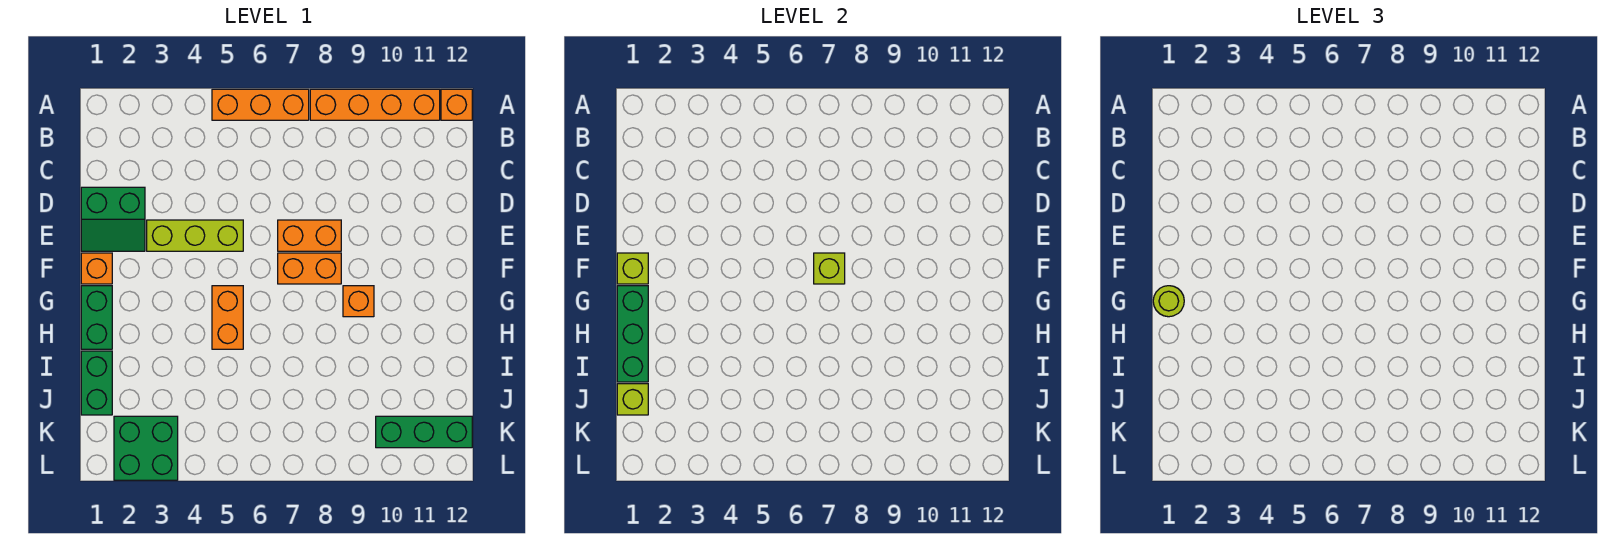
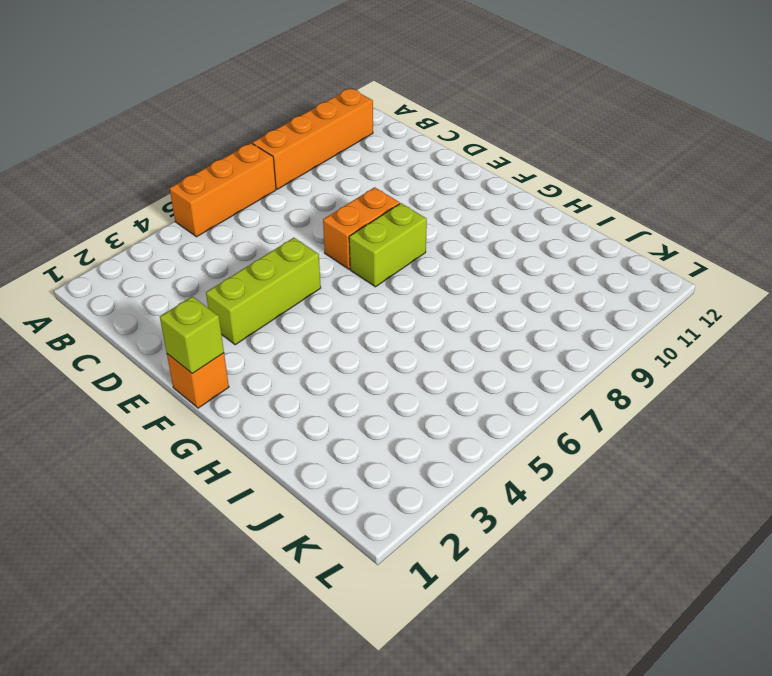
lime 1x2 brick [349,203,427,287] -> orange 1x2 brick [278,253,341,284]
none -> orange 1x1 brick [441,89,472,120]
none -> green 2x2 slope [81,187,145,251]
none -> green 1x2 brick [81,286,112,349]

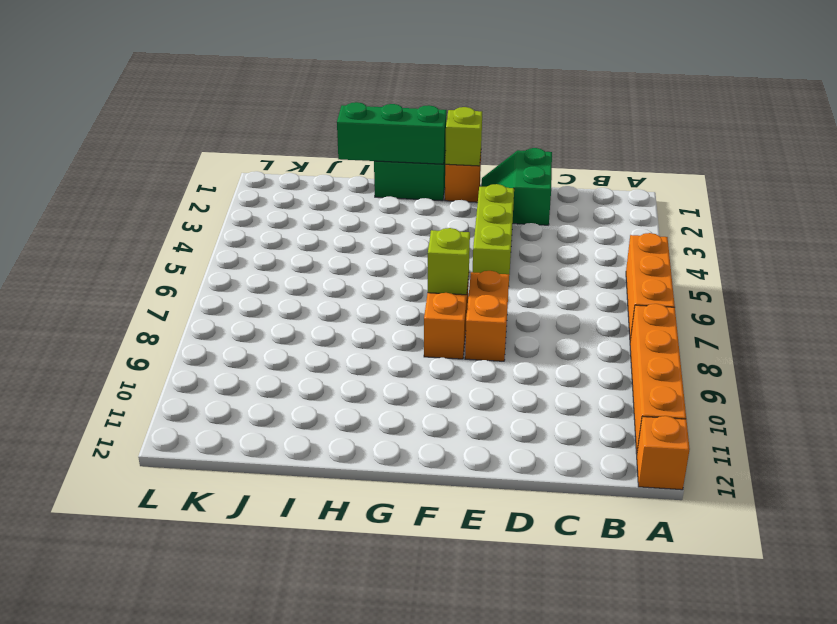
none -> orange 1x2 brick [212,286,243,349]
none -> orange 1x1 brick [343,286,374,317]
none -> green 1x2 brick [81,351,112,415]

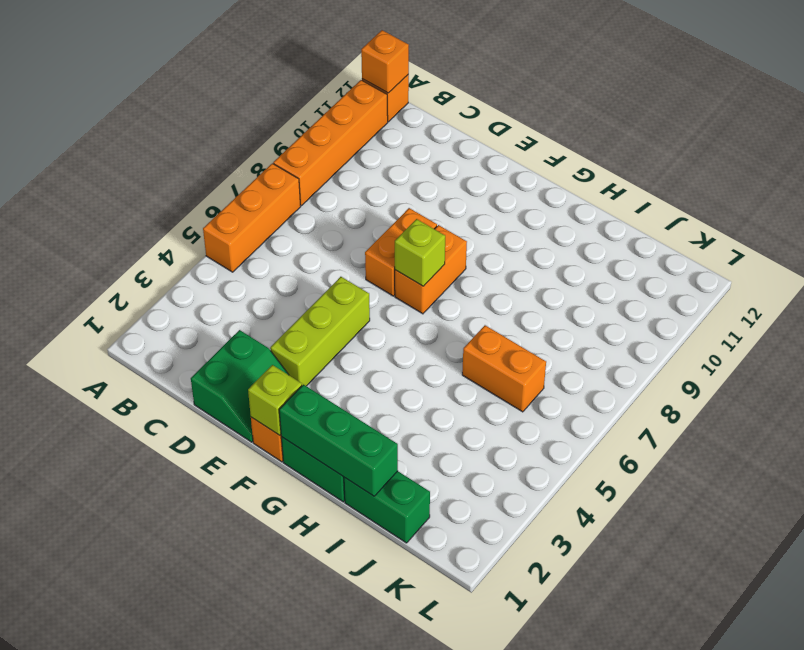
orange 1x1 brick [361,30,409,93] -> orange 1x1 brick moved to [343,286,374,317]
orange 1x2 brick [462,325,546,412] -> orange 1x2 brick moved to [212,286,243,349]
none -> green 2x2 brick [114,416,178,480]
none -> green 1x3 brick [376,416,472,448]
none -> lime 1x1 brick [617,384,648,415]

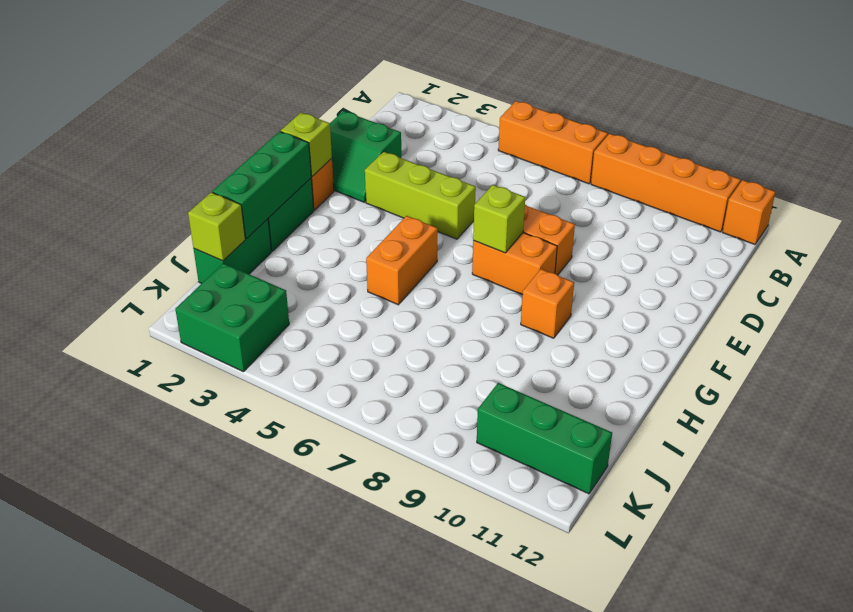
none -> lime 1x1 round brick [1153,286,1184,317]

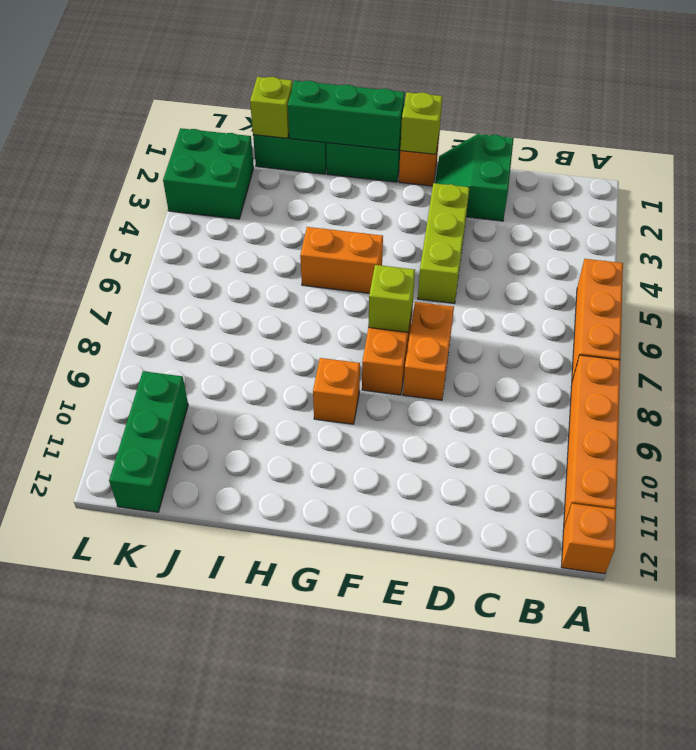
none -> lime 1x1 round brick [1153,286,1184,317]

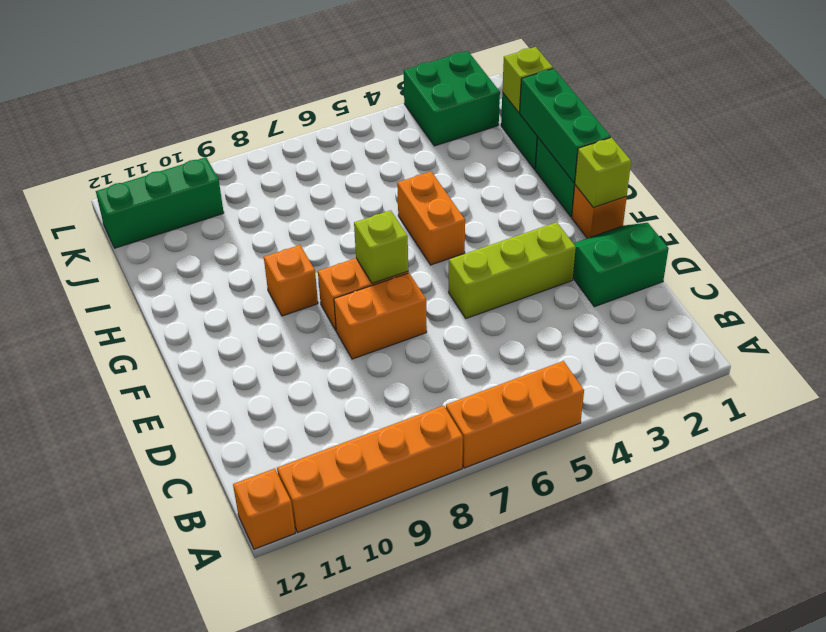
none -> lime 1x1 round brick [1153,286,1184,317]

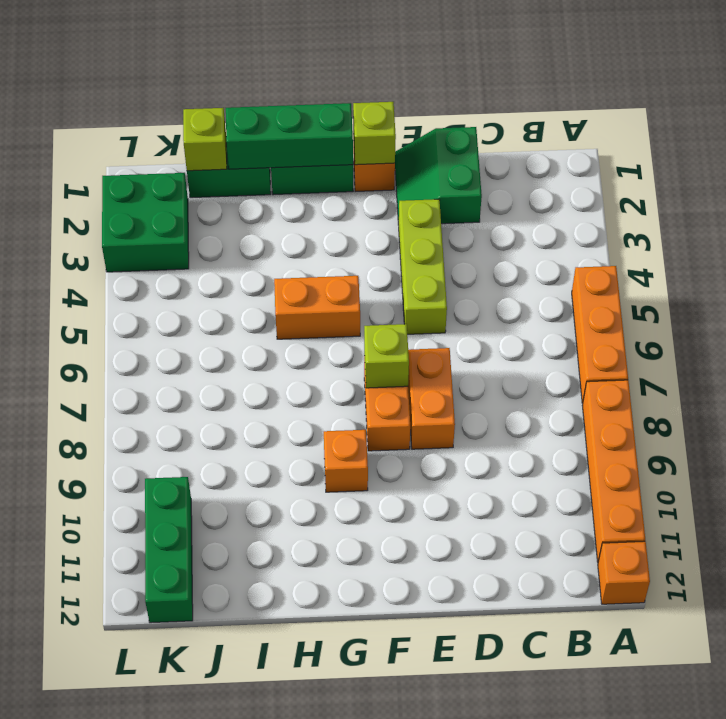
none -> lime 1x1 round brick [1153,286,1184,317]

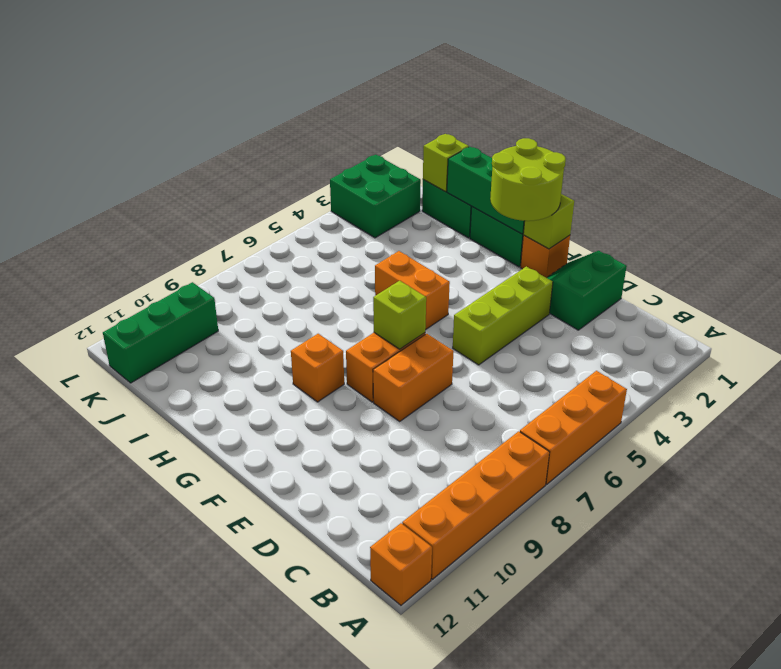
lime 2x2 round brick [490,138,566,221] -> lime 1x1 round brick [1153,286,1184,317]

